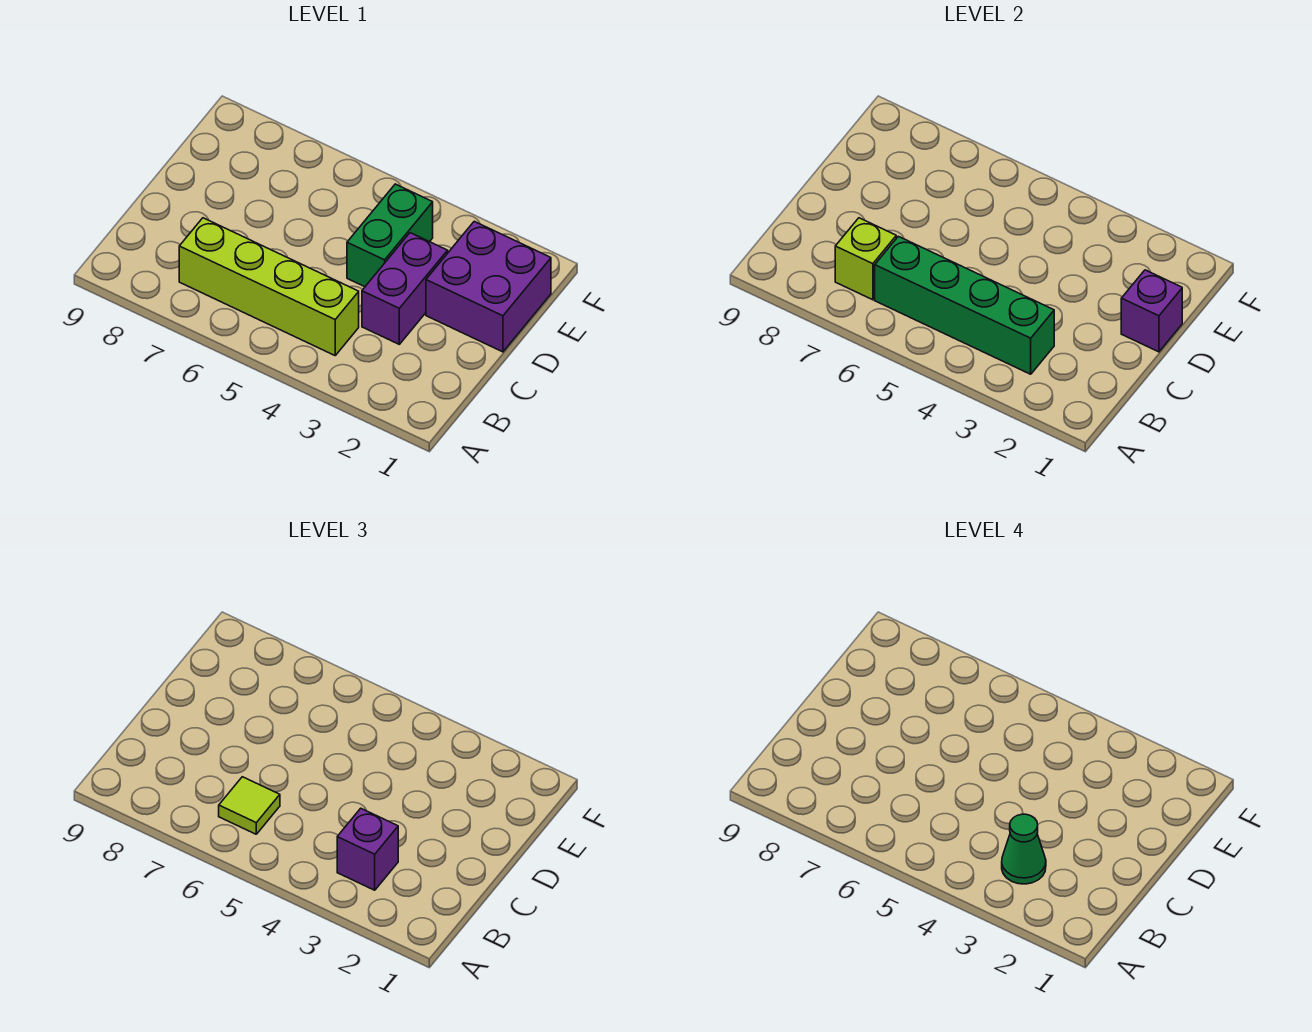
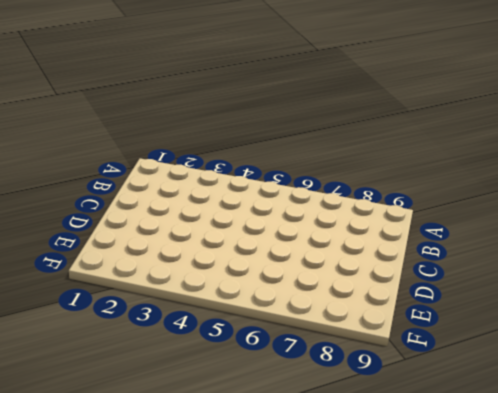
none -> lime 1x4 brick [179,218,359,355]
none -> purple 1x2 brick [362,233,448,344]

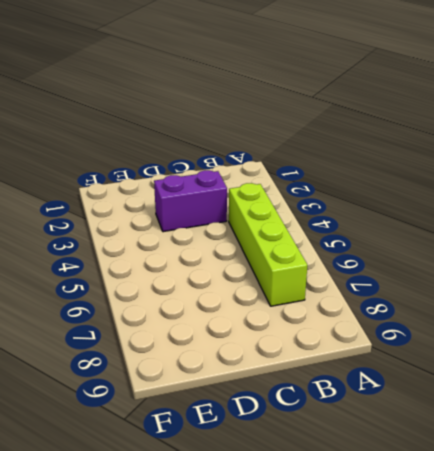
none -> purple 2x2 brick [426,221,551,352]
none -> green 1x2 brick [347,184,433,287]

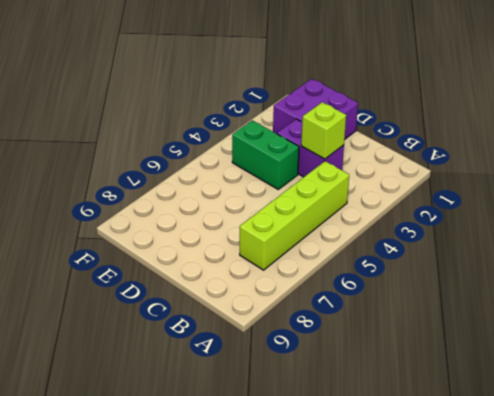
lime 1x1 brick [301,102,346,159] -> lime 1x1 brick moved to [835,218,896,300]
none -> green 1x4 brick [875,236,1054,374]
none -> purple 1x1 brick [1121,270,1182,352]

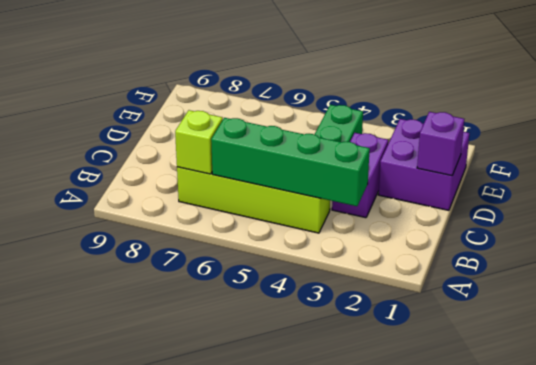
none -> purple 1x1 brick [337,808,398,890]
none -> lime 1x1 tile [219,777,280,834]

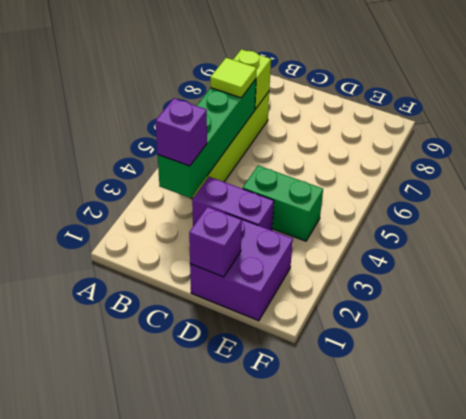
none -> green 1x1 cone [1002,814,1046,884]

